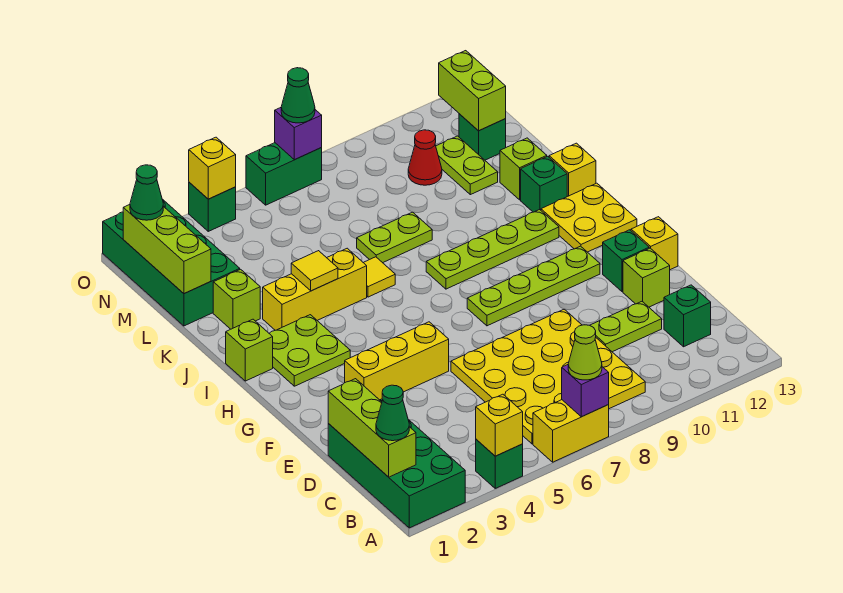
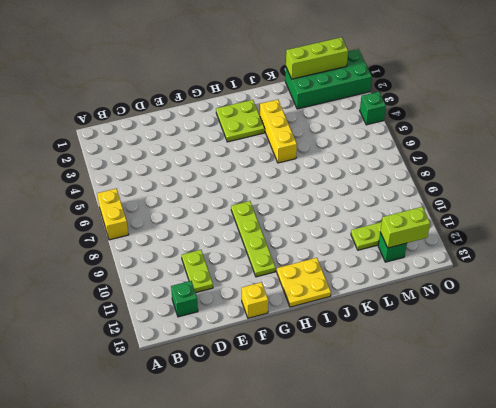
none -> green 2x4 brick [328,399,465,528]
none -> green 1x1 brick [476,439,523,488]
none -> yellow 4x4 plate [451,309,645,444]
none -> lime 1x1 brick [623,248,670,307]

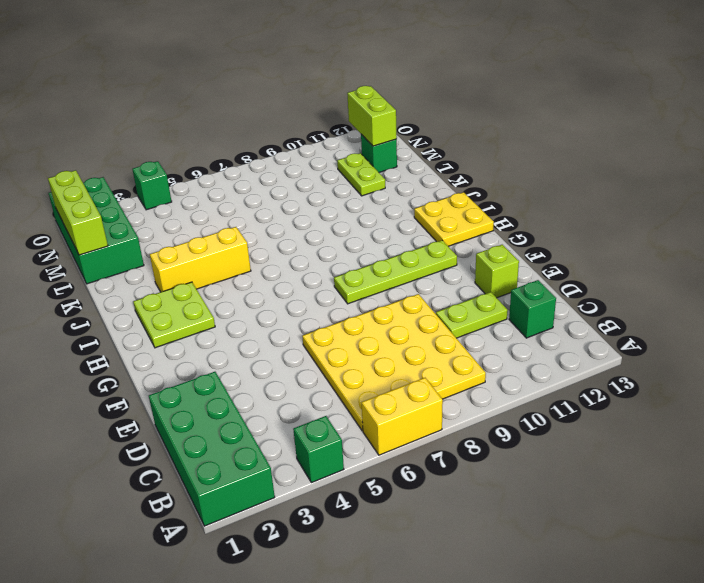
none -> yellow 1x3 brick [345,322,449,400]
none -> green 1x1 brick [603,230,649,292]
none -> yellow 1x1 brick [631,217,678,270]
none -> lime 1x1 brick [226,319,273,381]

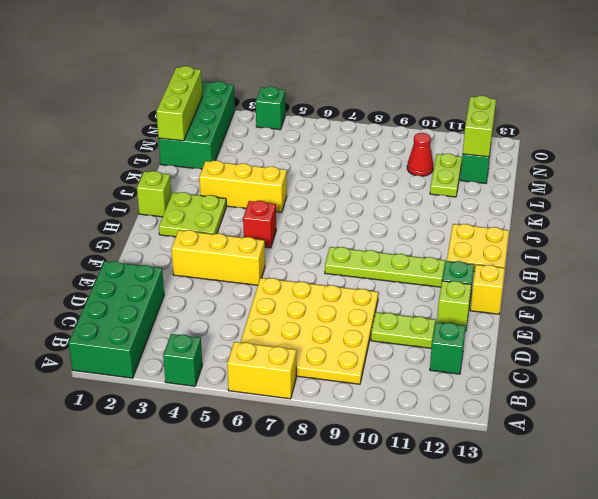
red 1x1 brick [243,201,276,248] -> none
none -> lime 1x4 plate [426,210,559,289]
none -> yellow 1x1 tile [364,257,395,297]
none -> green 1x1 brick [521,156,567,212]
none -> yellow 1x1 brick [549,143,596,196]

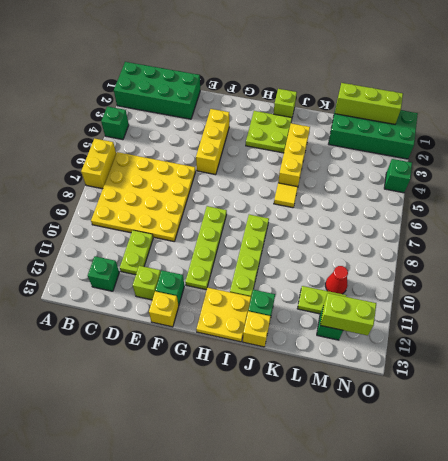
none -> lime 1x1 brick [213,269,260,329]
none -> lime 1x2 plate [357,212,432,263]
none -> lime 1x1 brick [500,138,547,200]
none -> green 1x2 brick [246,143,322,205]

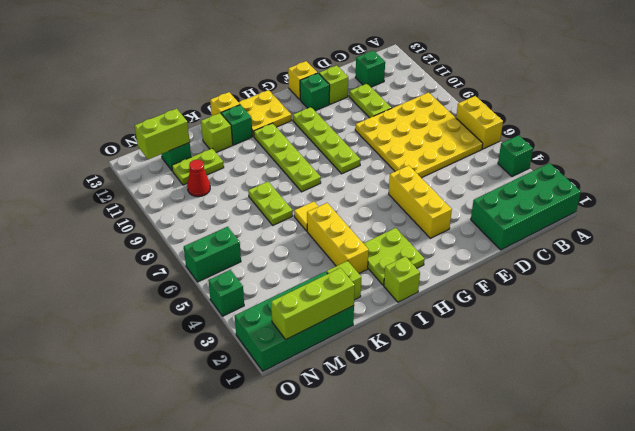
green 1x2 brick [184,227,241,282] -> green 1x2 brick turned to [246,143,322,205]
none -> yellow 1x1 brick [476,394,523,456]
none -> purple 1x1 brick [562,365,609,417]
none -> lime 1x3 brick [328,379,416,477]
none -> yellow 1x1 tile [291,251,338,291]

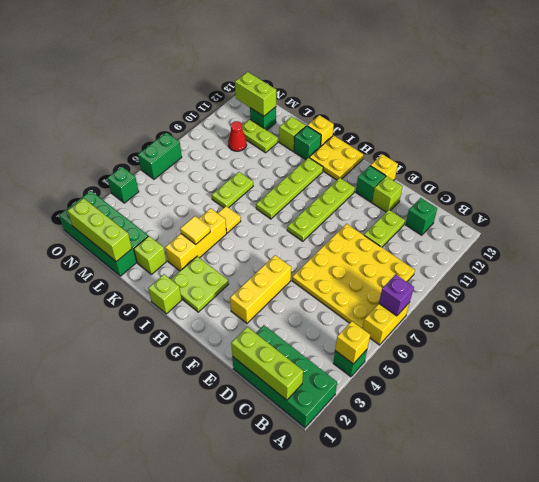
none -> yellow 1x1 brick [189,137,236,199]
none -> purple 1x1 brick [275,108,322,160]
none -> lime 1x1 cone [568,325,602,380]
none -> green 1x1 cone [376,385,409,441]

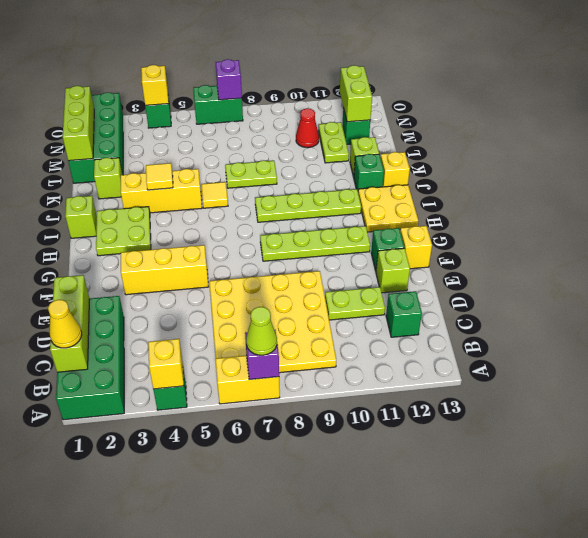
yellow 1x1 cone [48,300,82,348] -> green 1x1 cone [376,385,409,441]
none -> green 1x1 cone [130,165,163,220]
none -> green 1x1 cone [281,68,315,123]

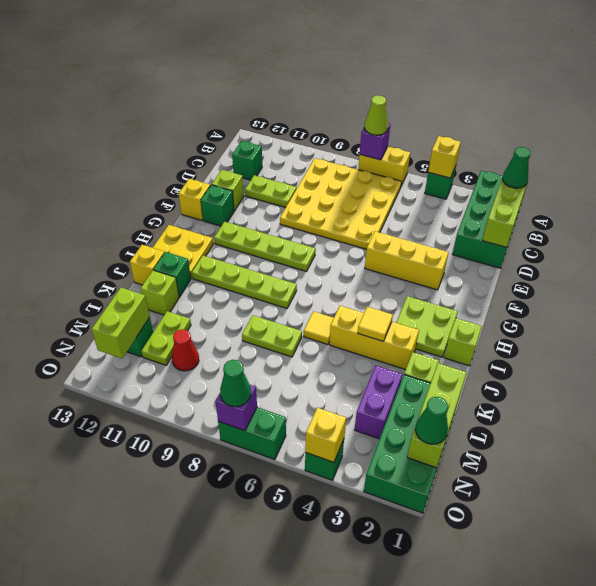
purple 1x2 brick [355,366,402,439] -> none

